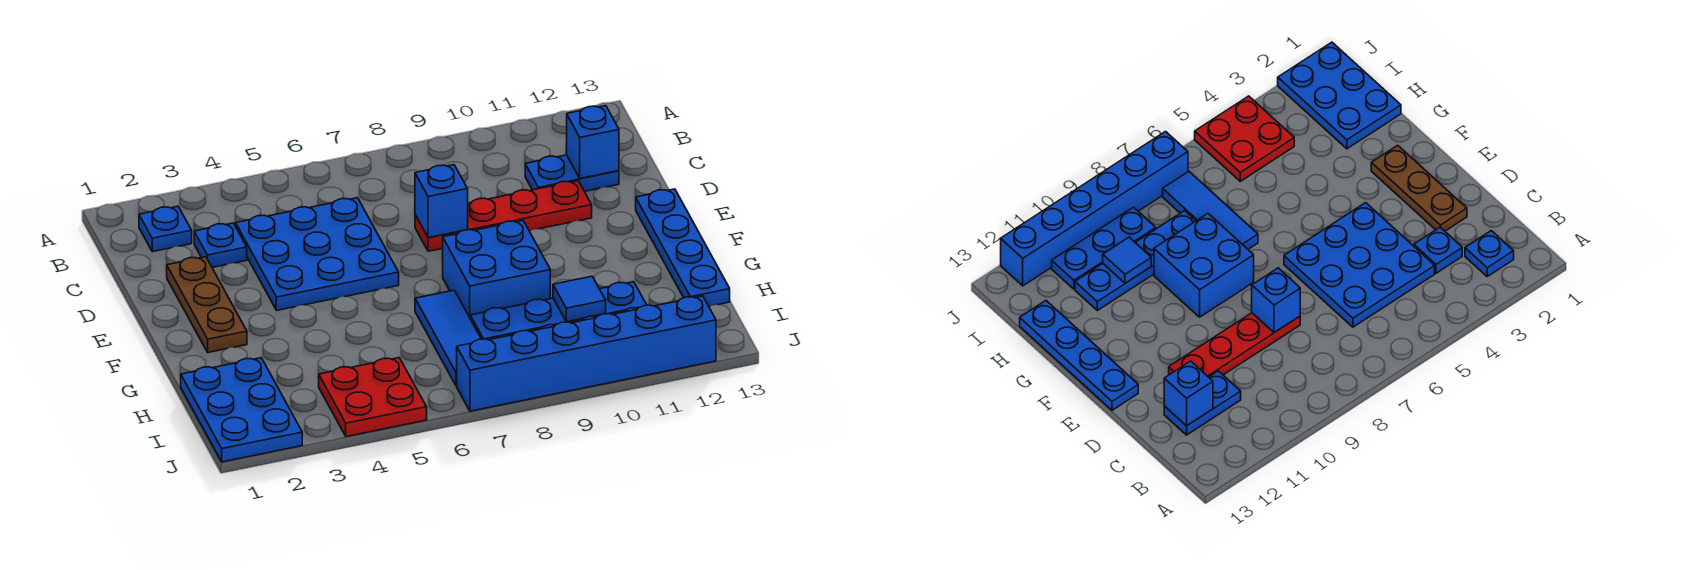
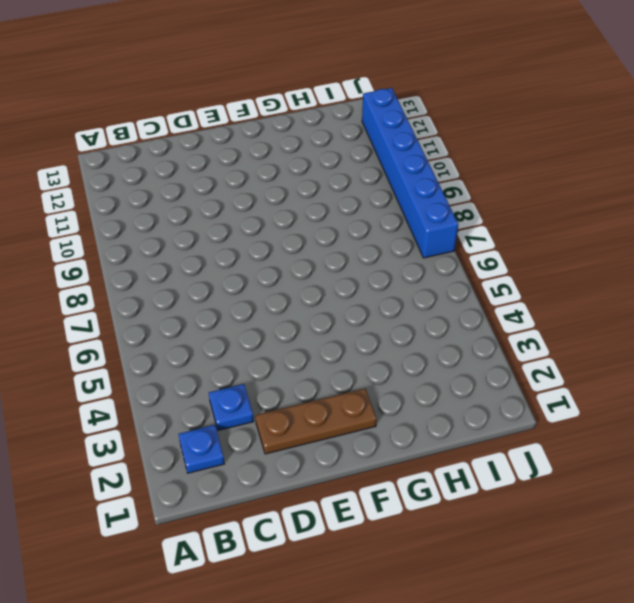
none -> blue 3x3 plate [236,198,399,310]
none -> blue 1x2 plate [525,155,619,191]
none -> red 1x4 plate [415,181,592,251]

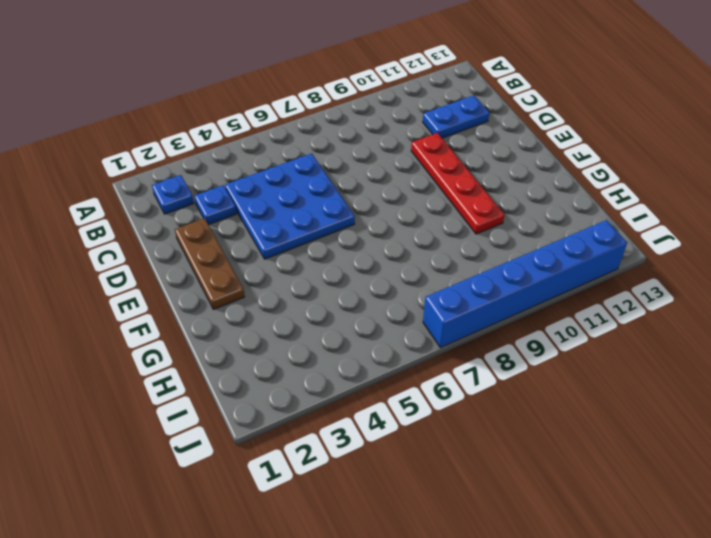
red 1x4 plate [411,133,504,234] -> red 1x4 plate turned to [415,181,592,251]
none -> blue 1x4 plate [636,189,730,306]
none -> blue 2x2 brick [442,221,550,317]
none -> blue 1x3 tile [415,290,481,386]

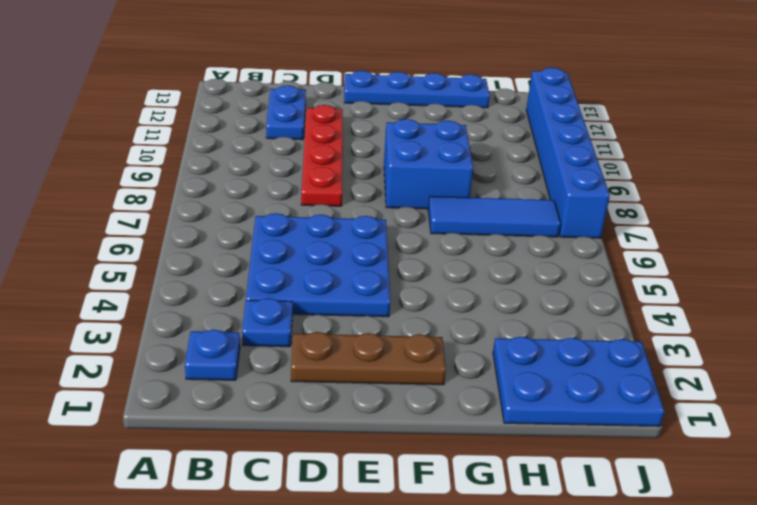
none -> blue 1x4 plate [470,282,646,340]
none -> red 2x2 plate [319,358,427,437]
none -> blue 1x3 plate [1052,207,1156,289]

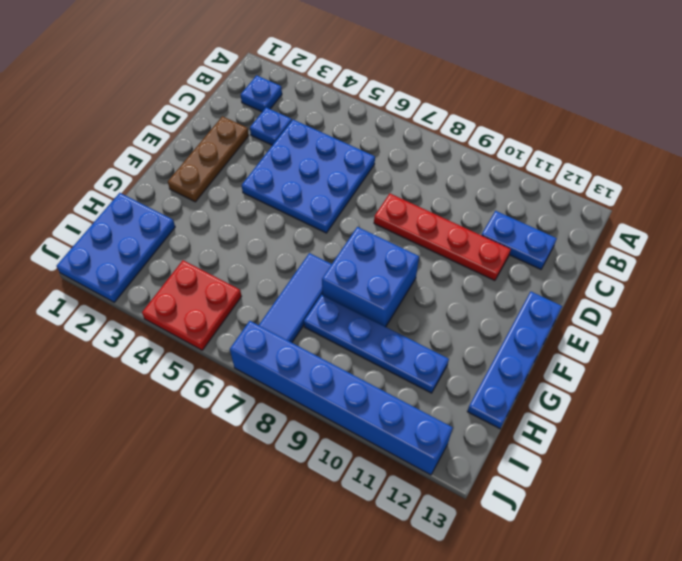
none -> blue 1x3 plate [1052,207,1156,289]
none -> blue 1x1 brick [566,106,619,178]
none -> blue 1x1 brick [415,165,468,238]

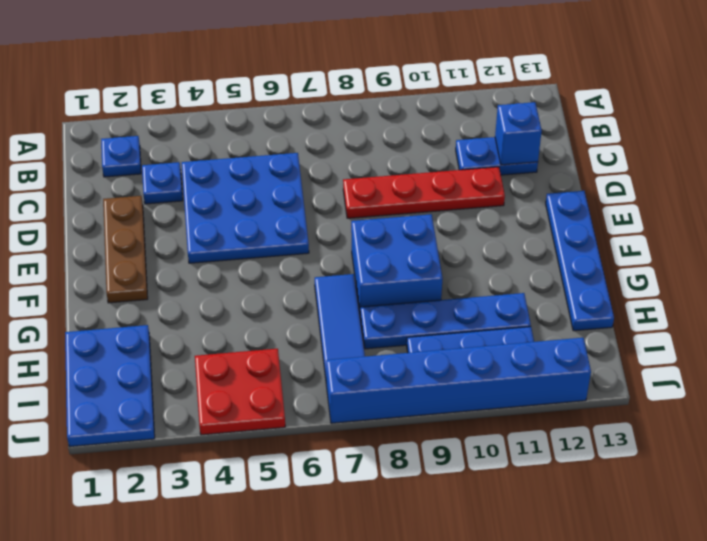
none -> blue 1x1 brick [415,165,468,238]
none -> blue 1x1 tile [553,276,606,322]

